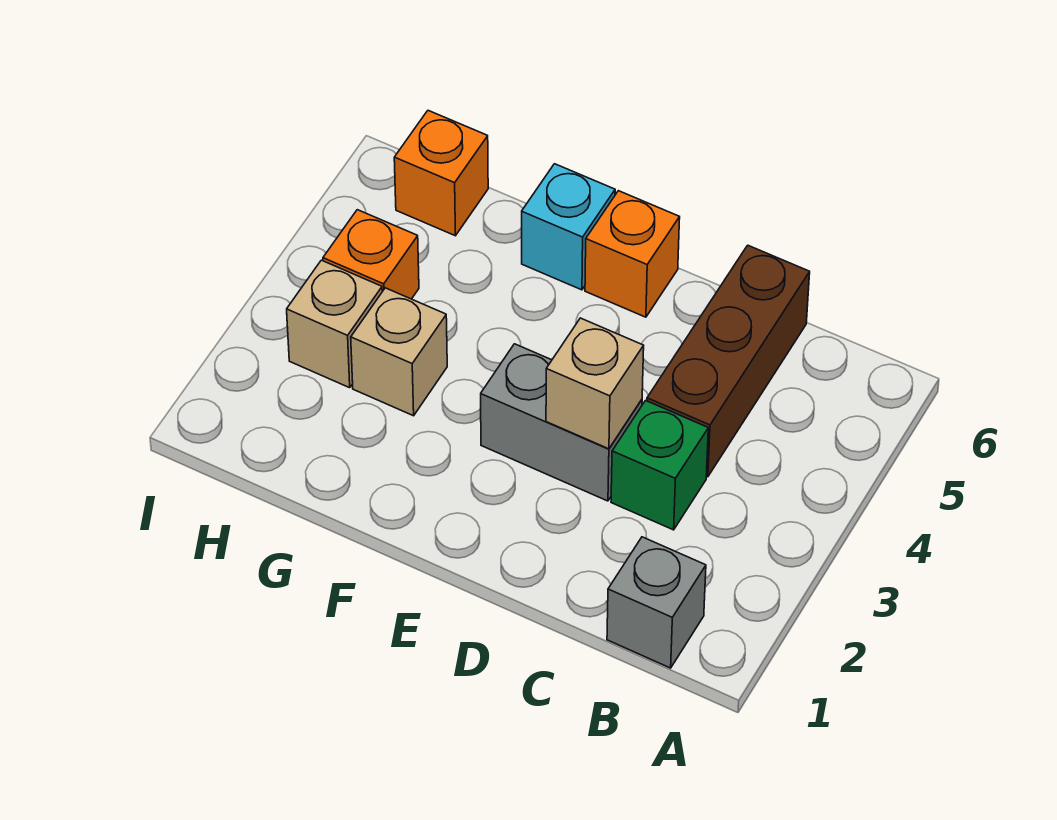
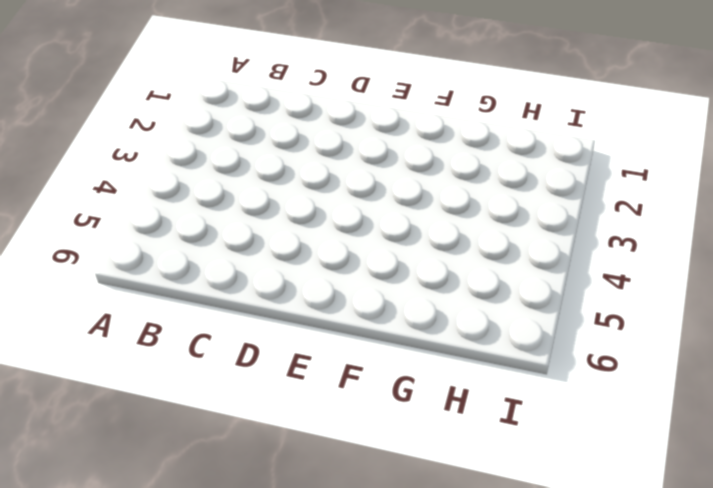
none -> grey 1x1 brick [607,537,706,668]
none -> green 1x1 brick [611,401,708,530]

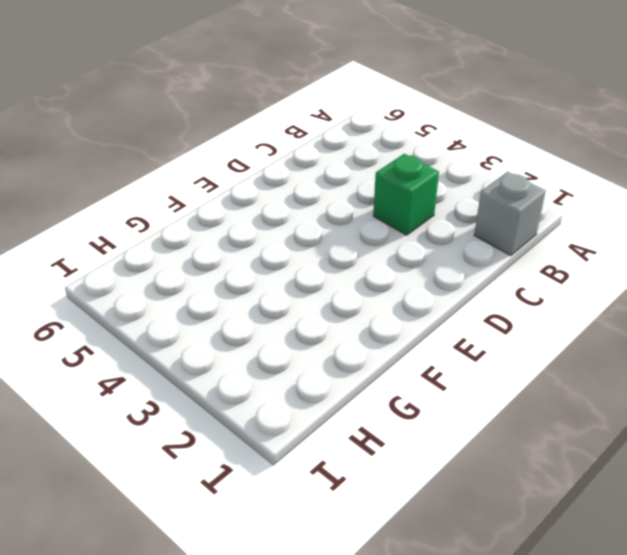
none -> brown 1x3 brick [647,245,810,477]
none -> grey 1x2 brick [481,344,642,501]

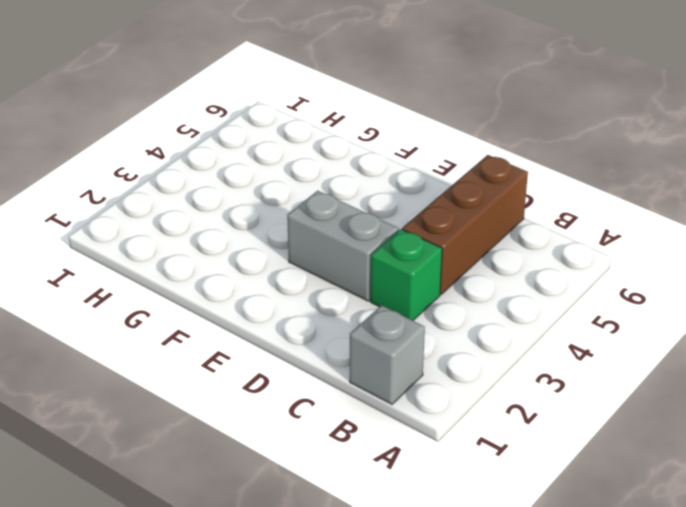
none -> orange 1x1 brick [585,191,680,317]
none -> cyan 1x1 brick [522,164,615,290]

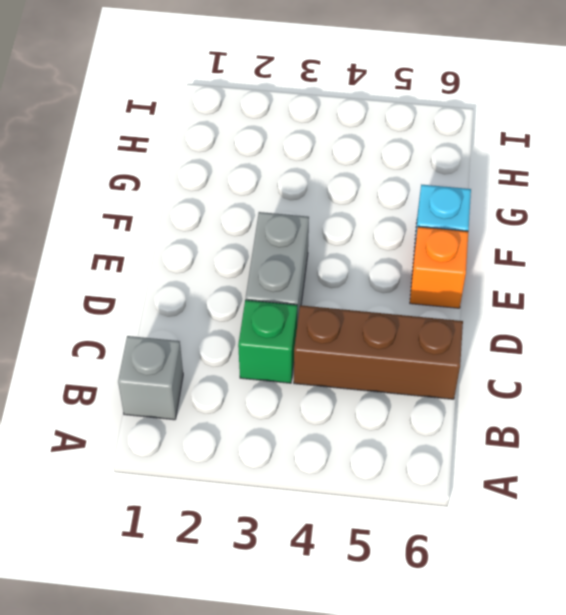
none -> tan 1x1 brick [351,288,447,416]
none -> tan 1x1 brick [287,260,382,388]

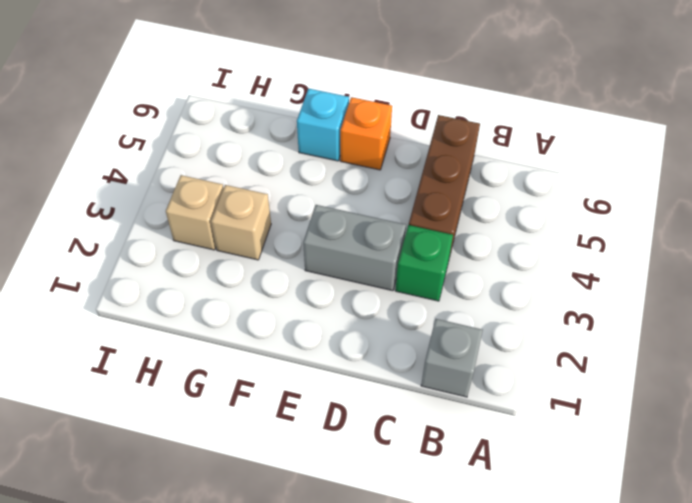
none -> orange 1x1 brick [323,210,419,299]
none -> orange 1x1 brick [394,111,488,236]

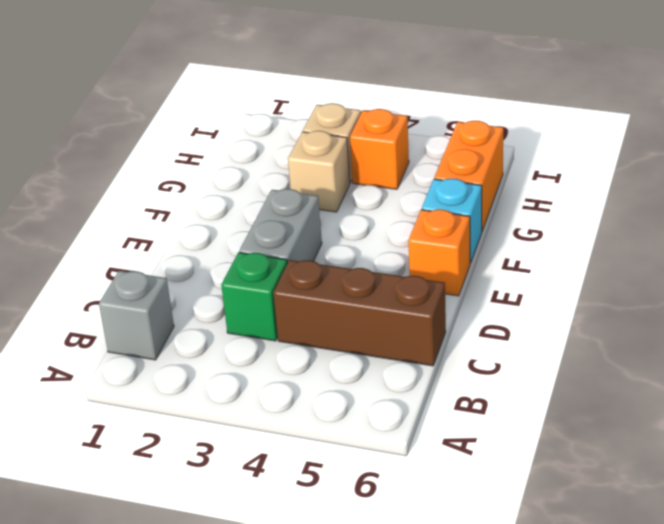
orange 1x2 brick [434,121,503,231] -> orange 1x1 brick [394,111,488,236]
none -> tan 1x1 brick [546,318,644,449]

